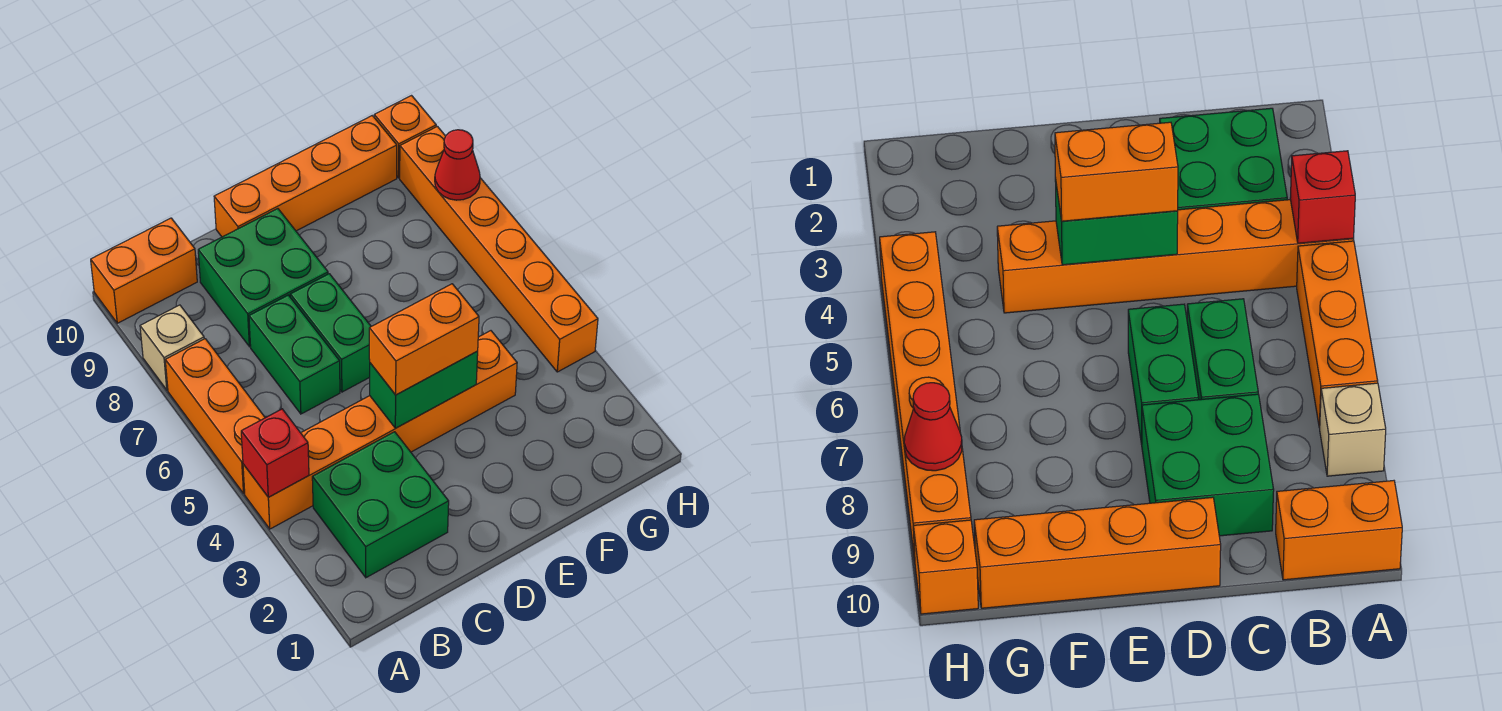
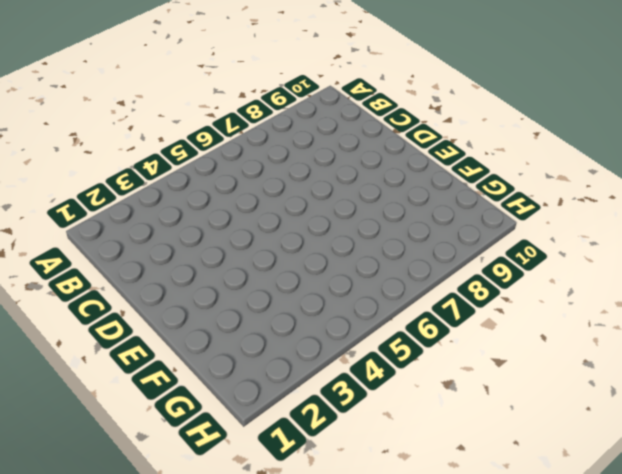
none -> orange 1x6 brick [243,331,517,529]
none -> orange 1x3 brick [165,339,265,493]
none -> tan 1x1 brick [140,305,204,390]

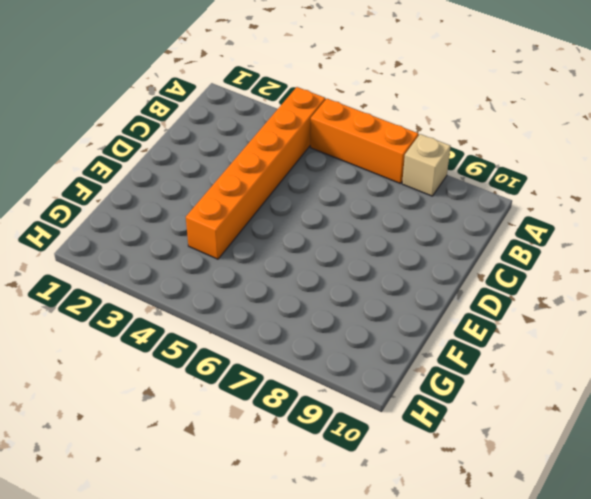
none -> orange 1x2 brick [91,218,197,323]
none -> green 2x2 brick [312,432,449,578]
none -> green 1x2 brick [249,295,340,414]

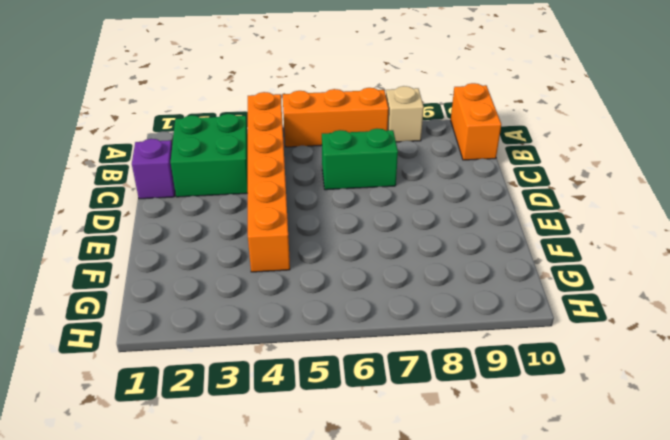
purple 1x1 brick [132,139,175,199] -> none
none -> green 2x2 brick [198,209,328,347]
none -> green 1x2 brick [290,274,371,392]
none -> orange 1x4 brick [214,116,397,237]

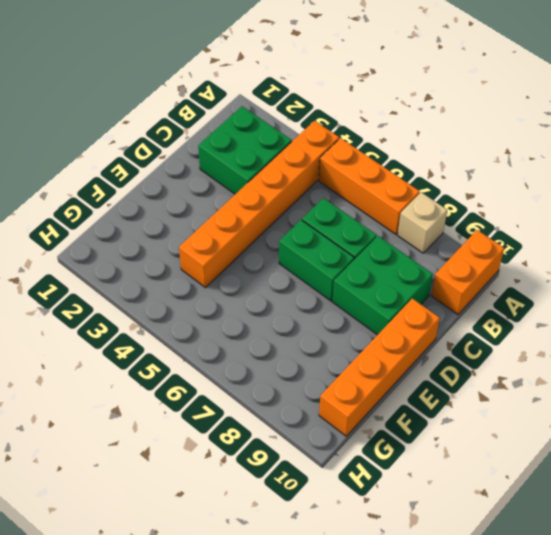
none -> orange 1x6 brick [400,126,598,372]
none -> orange 1x1 brick [374,96,436,178]
none -> red 1x1 brick [241,409,309,497]

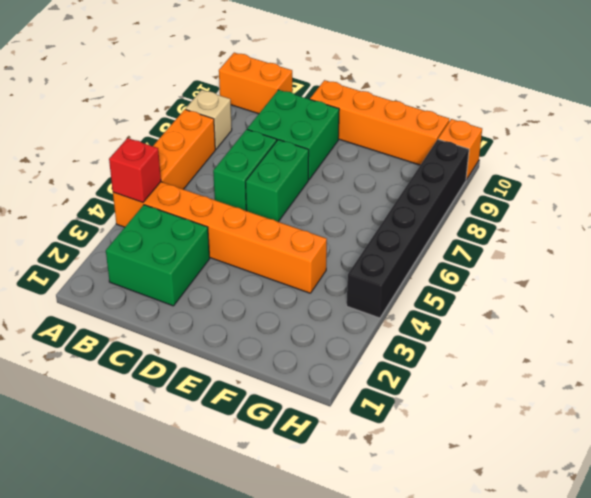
black 1x6 brick [347,139,469,318] -> orange 1x6 brick [400,126,598,372]
none -> green 1x2 brick [370,351,478,428]
none -> red 1x1 cone [435,130,480,200]
none -> orange 1x2 brick [369,284,479,395]

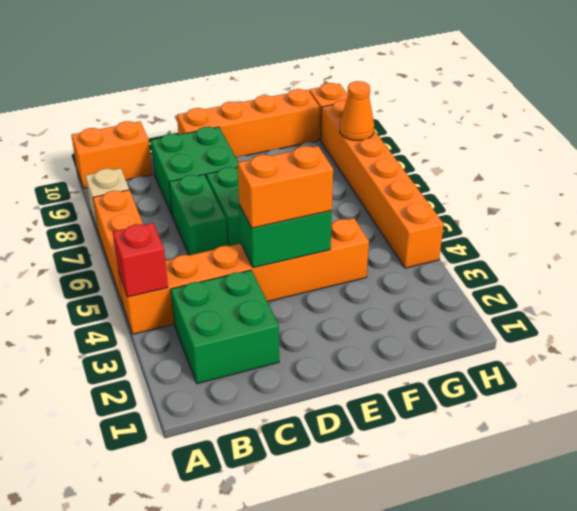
orange 1x1 cone [340,81,374,141] -> red 1x1 cone [435,130,480,200]

